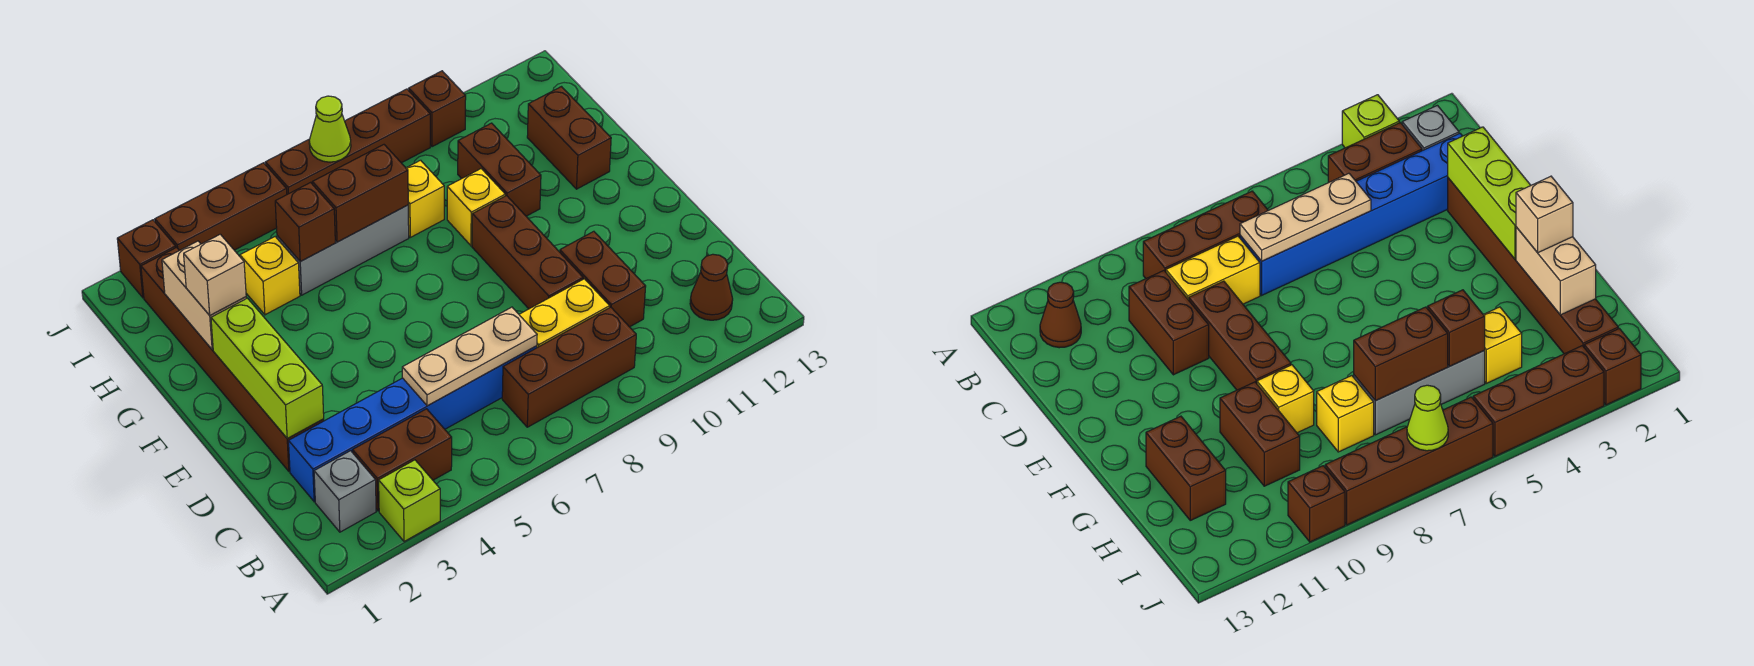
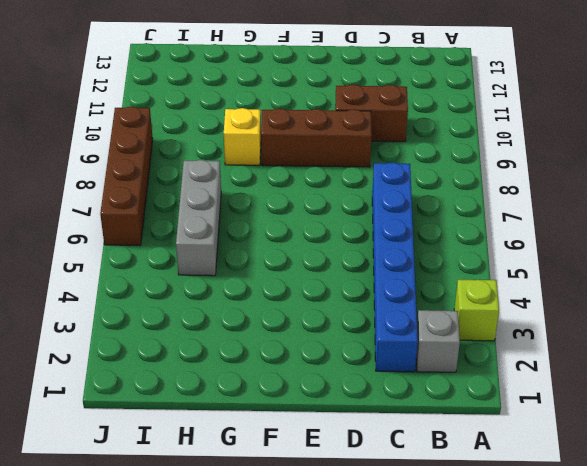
none -> brown 1x2 brick [353,409,452,511]
none -> brown 1x3 brick [502,307,636,427]
none -> brown 1x1 cone [690,254,733,320]

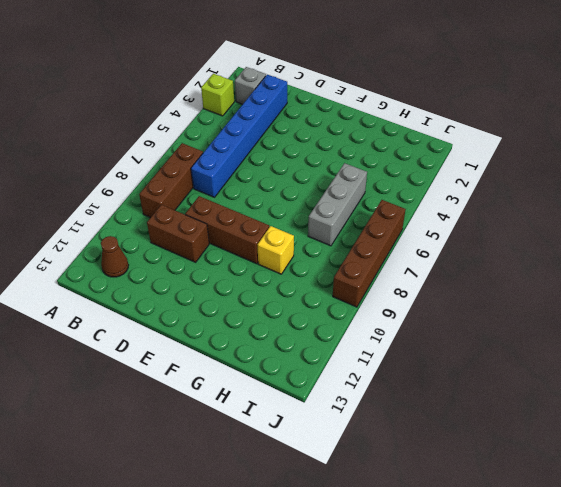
none -> brown 1x2 brick [353,409,452,511]
none -> yellow 1x2 brick [519,279,610,348]
none -> brown 1x6 brick [141,247,324,471]

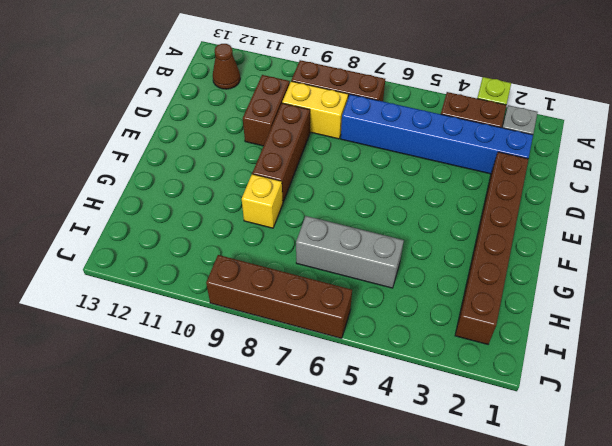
none -> brown 1x2 brick [458,123,541,216]
none -> brown 1x2 brick [527,87,611,189]
none -> yellow 1x1 brick [240,237,300,315]

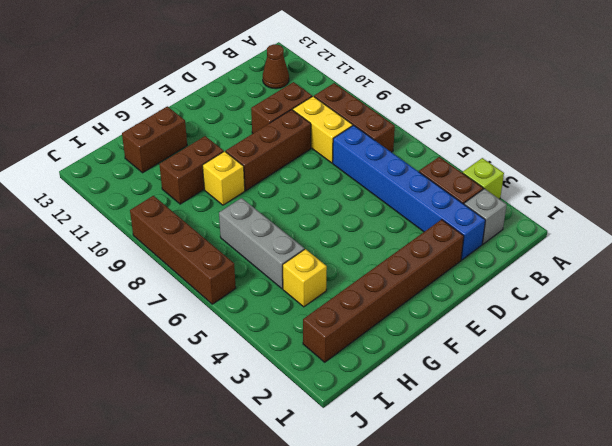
none -> yellow 1x1 brick [406,160,444,237]
none -> brown 1x1 brick [117,220,176,298]
none -> brown 1x3 brick [155,163,287,251]

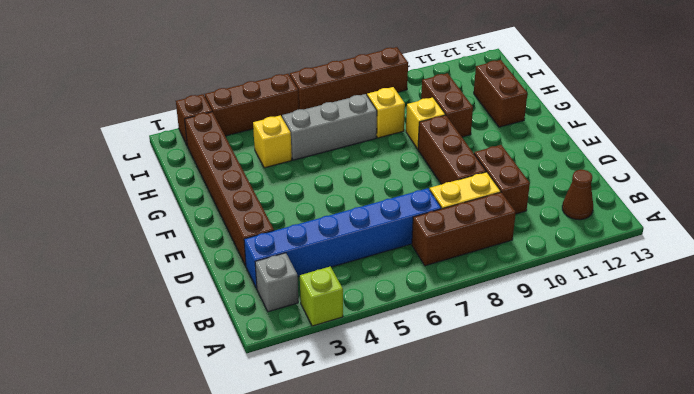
none -> brown 1x2 brick [353,409,452,511]
none -> brown 1x1 brick [409,71,466,147]
none -> tan 1x3 plate [402,307,537,406]

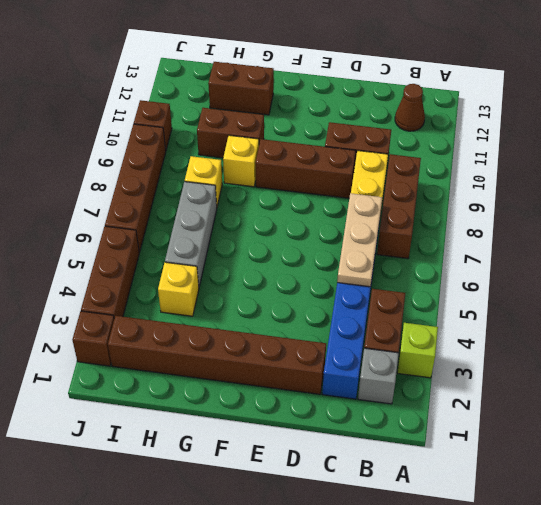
none -> lime 1x3 brick [211,298,324,438]
none -> tan 1x2 brick [162,241,246,350]
none -> brown 1x1 brick [275,183,335,261]

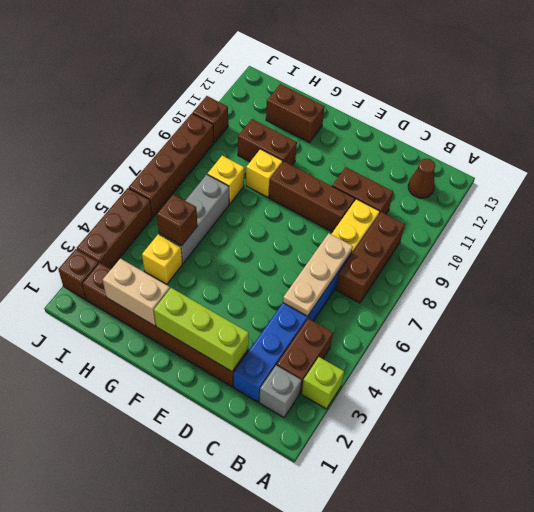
none -> brown 1x2 brick [312,145,408,242]
none -> lime 1x1 cone [309,96,351,162]
none -> tan 1x1 brick [184,234,246,315]

